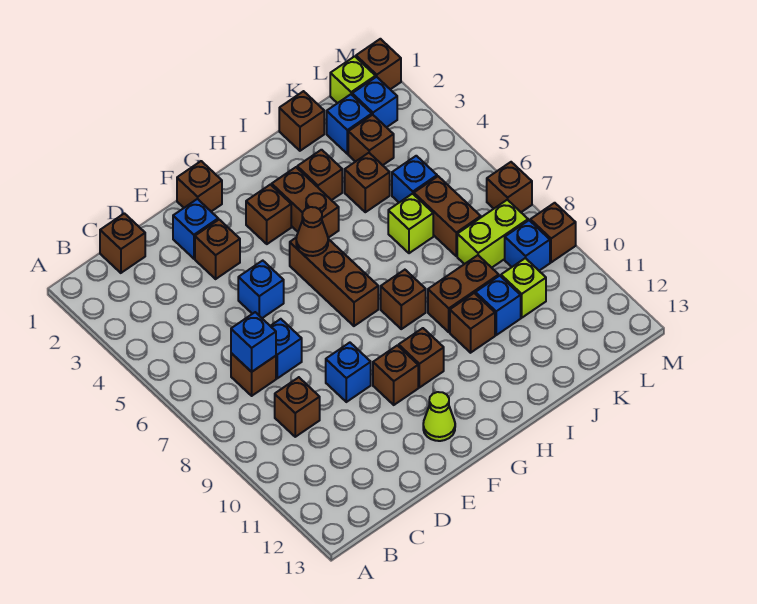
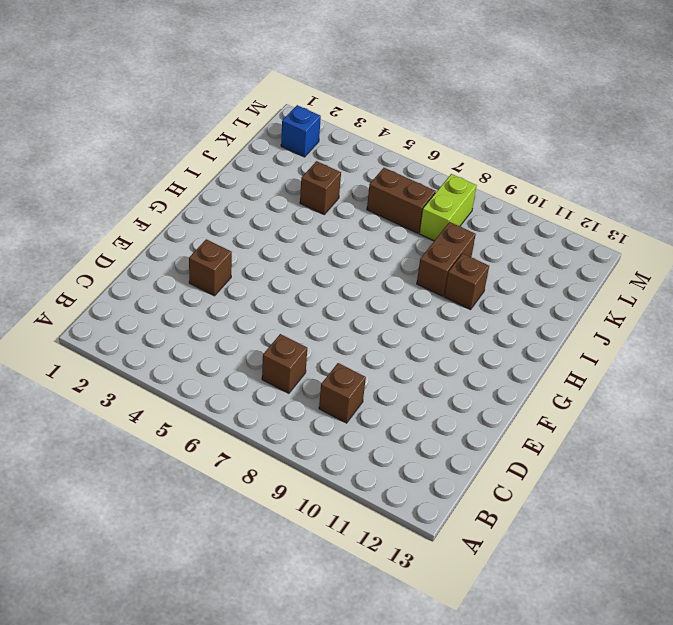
none -> brown 1x1 brick [100,213,145,273]
none -> blue 1x1 brick [271,319,302,378]
none -> blue 1x1 brick [173,199,218,259]
none -> blue 1x1 brick [238,261,284,318]

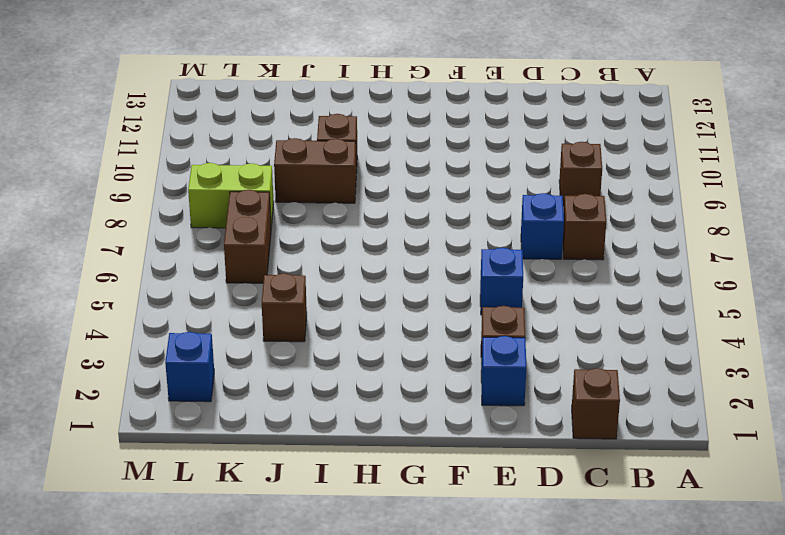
none -> blue 1x1 brick [326,343,371,402]
none -> brown 1x1 brick [177,161,222,211]
none -> brown 1x1 brick [373,345,418,405]
none -> lime 1x1 cone [423,392,455,441]

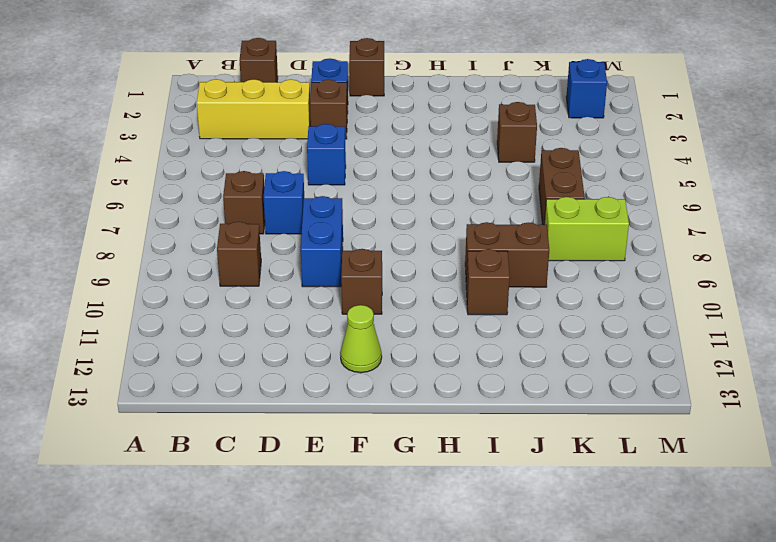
yellow 1x3 brick [197,79,311,139] -> none
blue 1x2 brick [301,196,343,287] -> blue 1x1 brick [326,343,371,402]
none -> brown 1x1 brick [246,185,291,244]
none -> brown 1x3 brick [290,237,378,326]
none -> brown 1x1 brick [399,328,444,388]
none -> brown 1x2 brick [272,167,339,238]

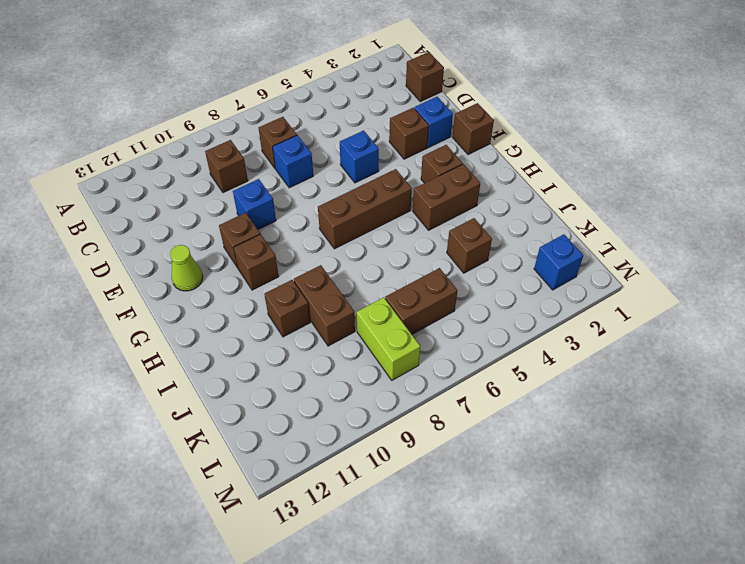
none -> brown 1x1 brick [381,270,426,329]
none -> brown 1x1 brick [297,150,342,200]
none -> brown 1x1 brick [279,91,324,151]
none -> lime 1x1 brick [388,194,433,253]

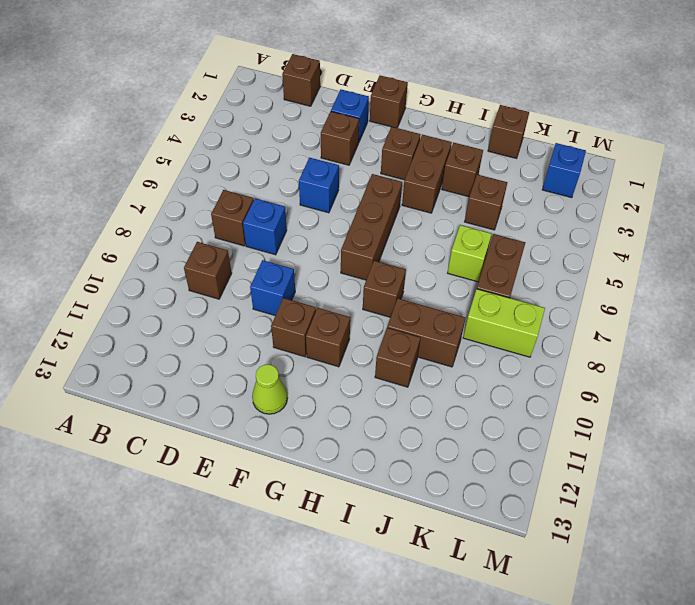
none -> blue 1x1 brick [475,276,521,335]
none -> blue 1x1 brick [327,94,372,154]
none -> brown 1x1 brick [348,115,394,165]
none -> blue 1x1 brick [392,156,437,202]

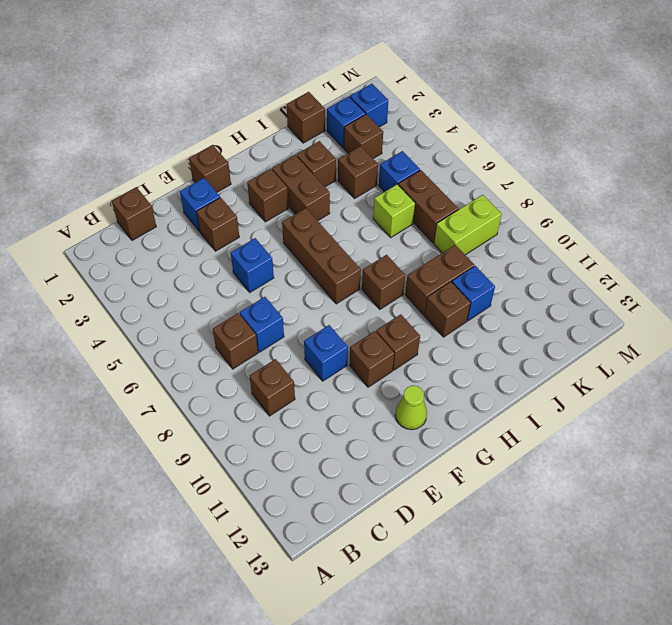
none -> lime 1x1 brick [501,258,546,318]
none -> lime 1x1 brick [330,56,376,103]
none -> blue 1x1 brick [505,220,550,271]
none -> brown 1x1 brick [356,39,401,89]

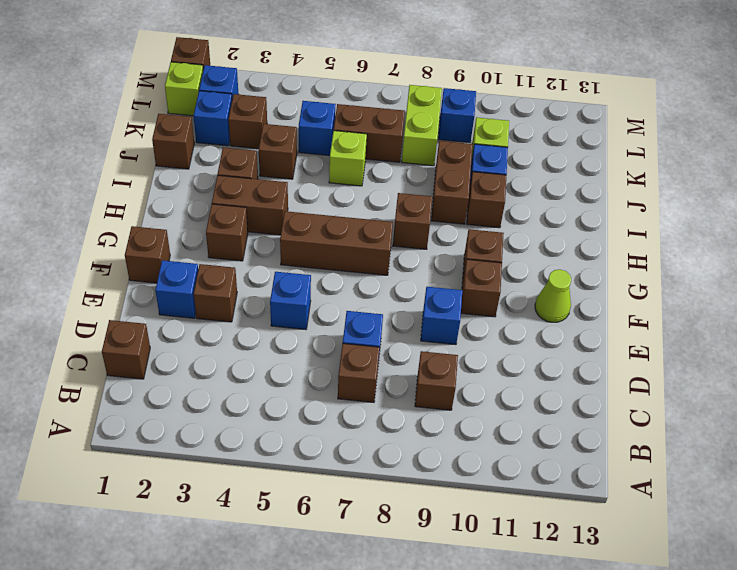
none -> brown 1x1 brick [487,162,532,212]
none -> brown 1x1 brick [530,203,576,262]
none -> blue 1x1 brick [231,312,276,372]
none -> brown 1x1 cone [296,207,328,256]

